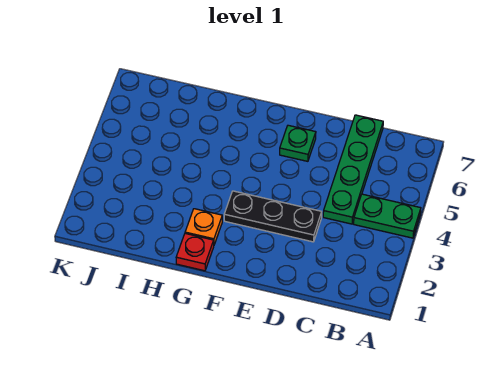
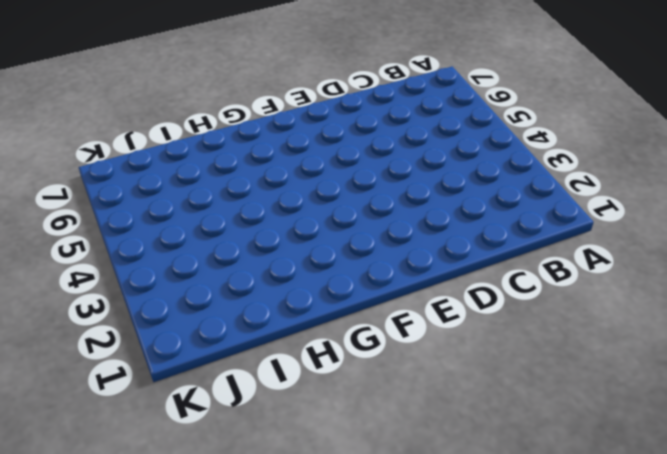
none -> green 1x2 plate [354,194,421,238]
none -> green 1x4 plate [323,115,383,224]

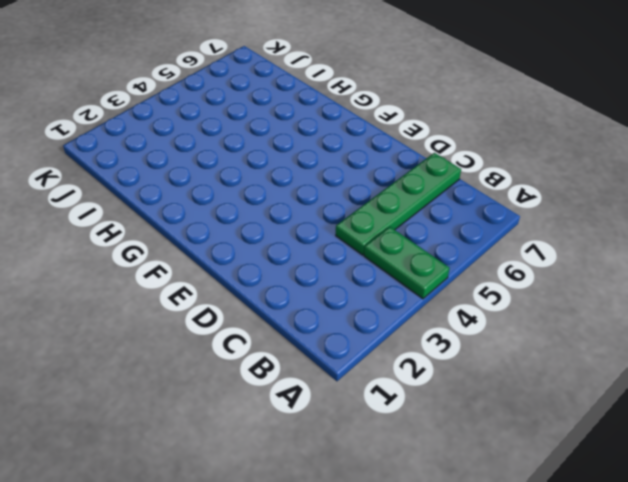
none -> black 1x3 plate [224,191,322,242]
none -> green 1x1 plate [280,125,316,161]

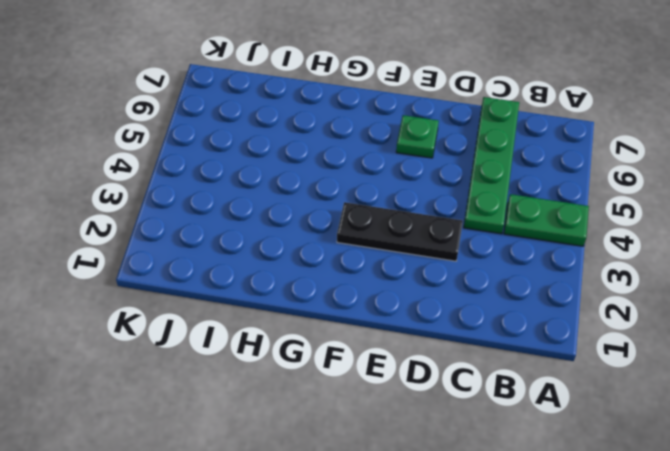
none -> red 1x1 plate [176,234,214,271]
none -> orange 1x1 plate [185,209,222,245]

